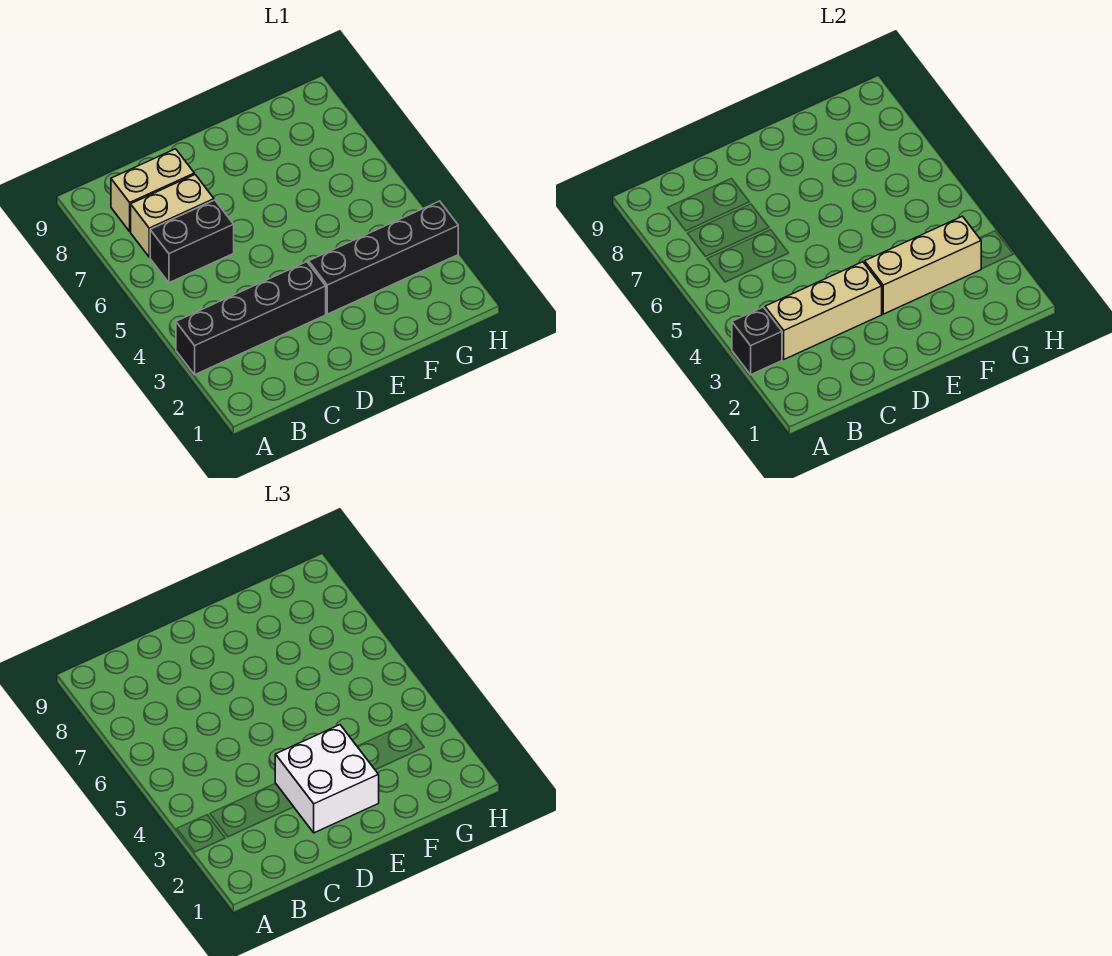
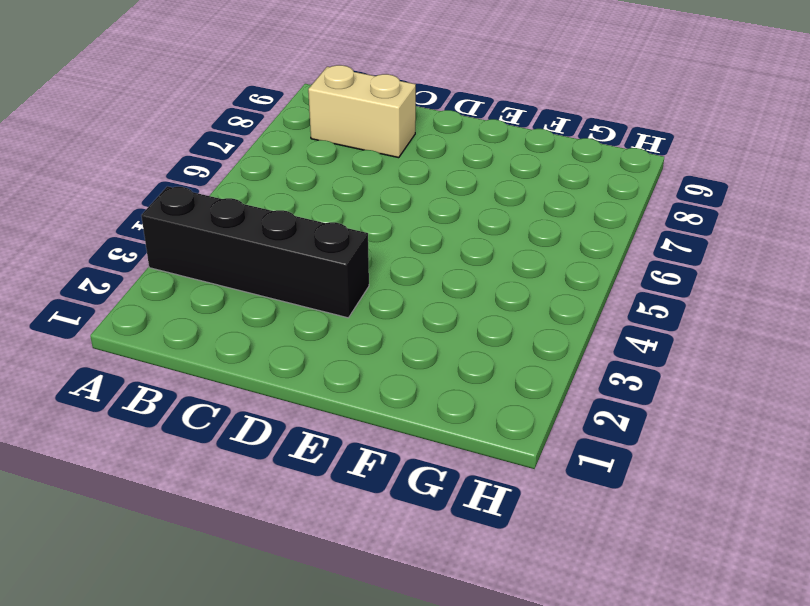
none -> black 1x2 brick [150,200,234,283]
none -> tan 1x2 brick [131,175,214,257]

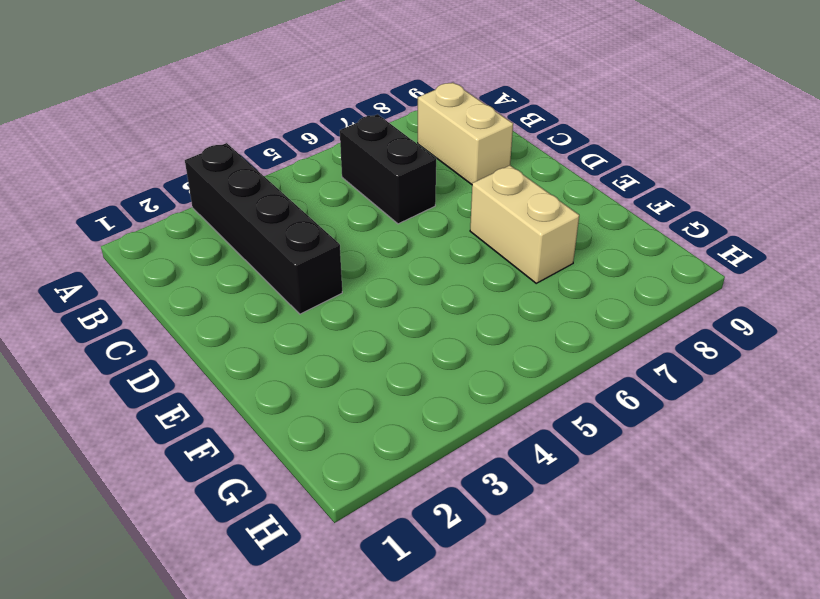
tan 1x2 brick [470,165,579,283] -> tan 1x2 brick moved to [131,175,214,257]
none -> black 1x4 brick [309,201,458,314]
none -> black 1x1 brick [732,307,782,375]

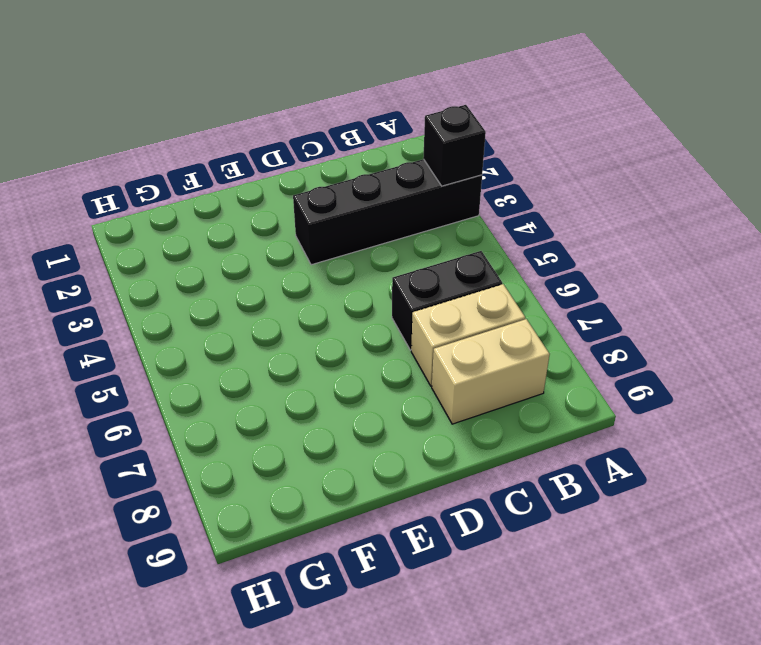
none -> black 1x4 brick [309,201,458,314]
none -> tan 1x3 brick [765,262,882,359]

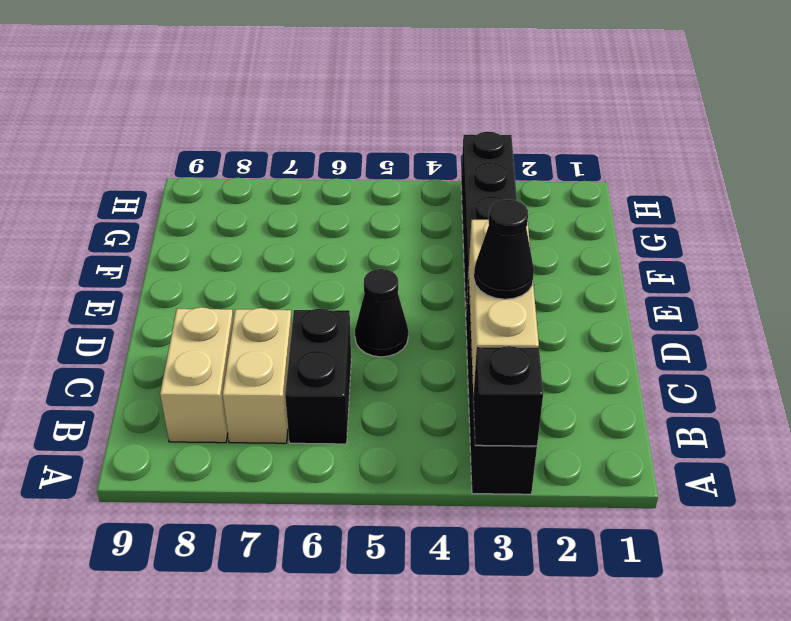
black 1x1 cone [474,200,534,299] -> none
black 1x1 cone [355,269,408,357] -> none
none -> tan 1x3 brick [865,216,981,314]
none -> white 2x2 brick [275,725,379,833]

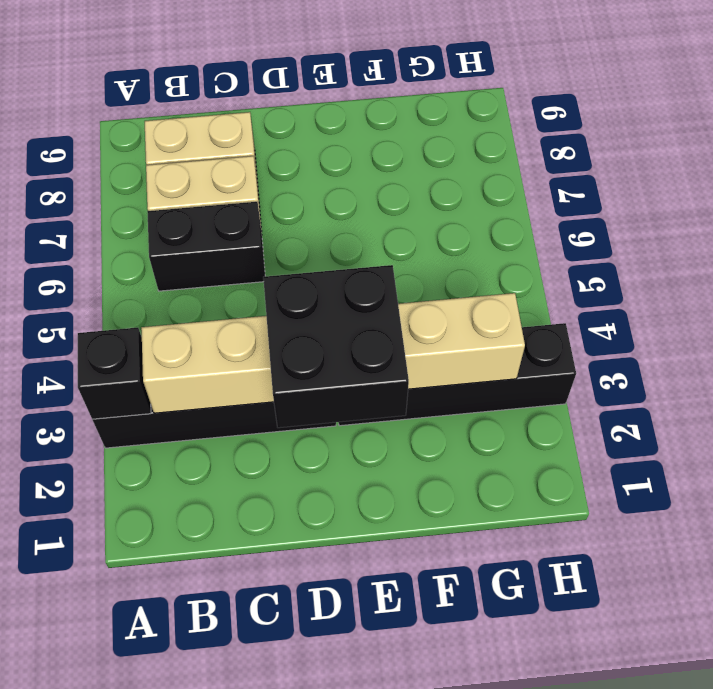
black 2x2 brick [263,265,409,428] -> white 2x2 brick [275,725,379,833]

